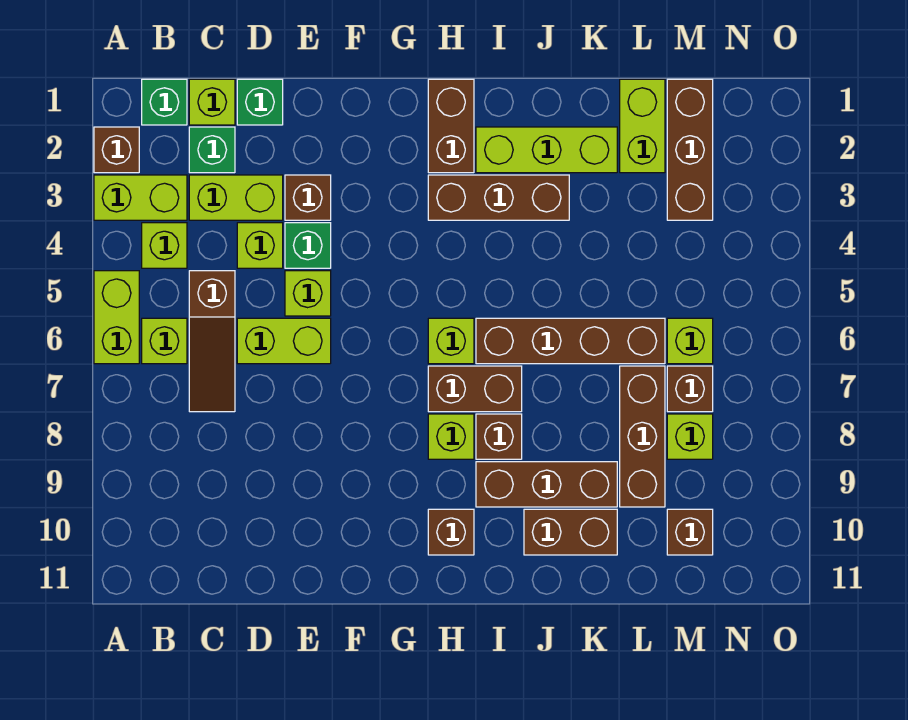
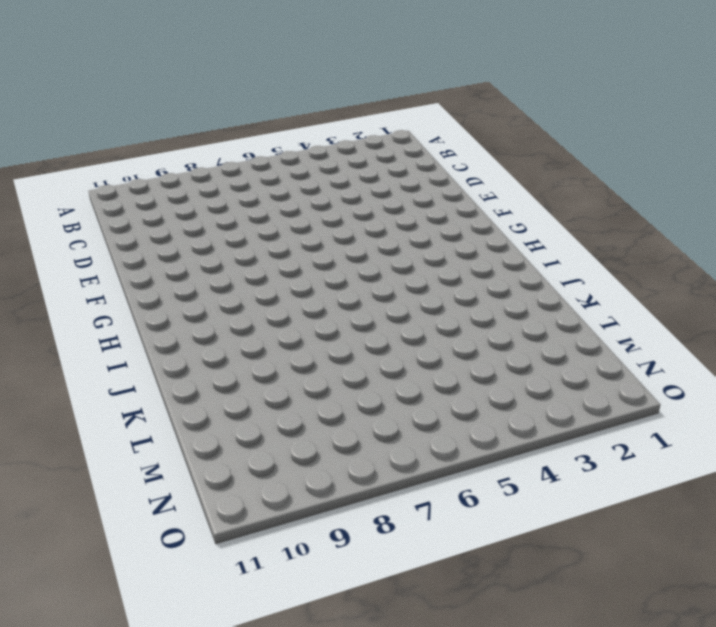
none -> brown 1x1 brick [94,127,139,173]
none -> lime 1x2 brick [94,175,187,220]
none -> lime 1x2 brick [94,271,139,364]
none -> green 1x1 brick [142,79,187,125]

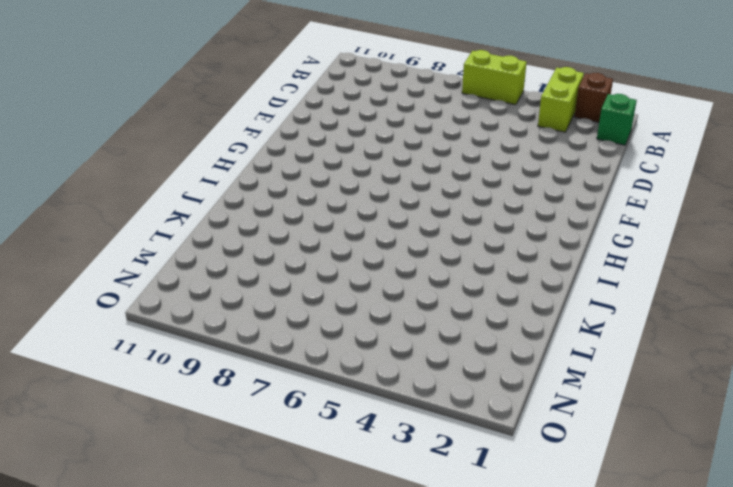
none -> lime 1x1 brick [142,223,187,268]
none -> lime 1x1 brick [142,318,187,364]
none -> lime 1x1 brick [189,79,235,125]
none -> green 1x1 brick [189,127,235,173]

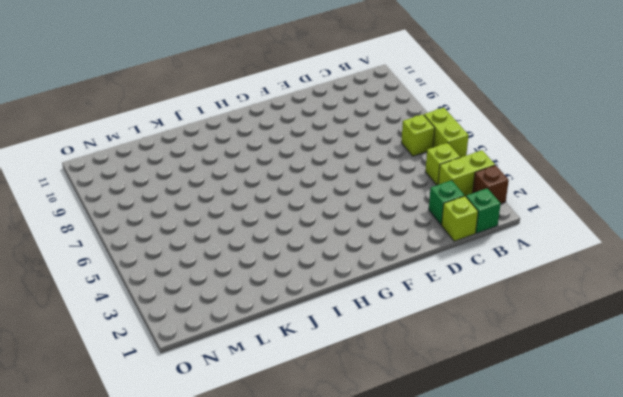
none -> lime 1x2 brick [189,175,283,220]
none -> brown 1x3 slope [189,271,235,412]
none -> green 1x1 brick [237,79,283,125]
none -> lime 1x1 brick [237,223,283,268]

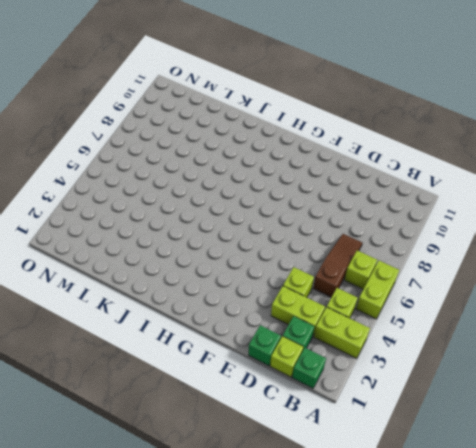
none -> brown 1x1 brick [94,127,139,173]
none -> lime 1x2 brick [237,318,331,364]
none -> brown 1x1 brick [285,175,331,220]
none -> green 1x1 brick [285,223,331,268]

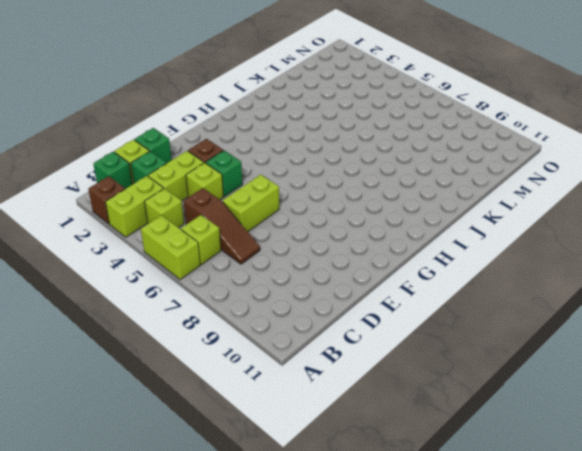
none -> lime 1x1 brick [285,271,331,316]
none -> brown 1x2 brick [428,79,474,173]
none -> brown 1x3 brick [428,175,569,220]
none -> lime 1x1 brick [428,318,474,364]

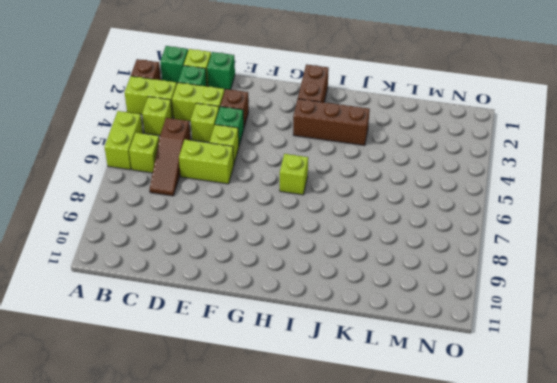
none -> brown 1x2 brick [428,366,522,412]
none -> lime 1x1 brick [428,414,474,459]
none -> brown 1x1 brick [428,509,474,555]
none -> lime 1x3 brick [476,127,617,173]

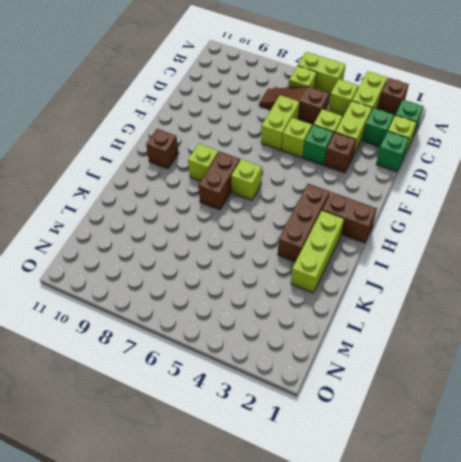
none -> brown 1x4 brick [476,318,665,364]
none -> brown 1x1 brick [476,414,522,459]
none -> brown 1x3 brick [476,462,617,507]
none -> brown 1x2 brick [524,509,617,555]

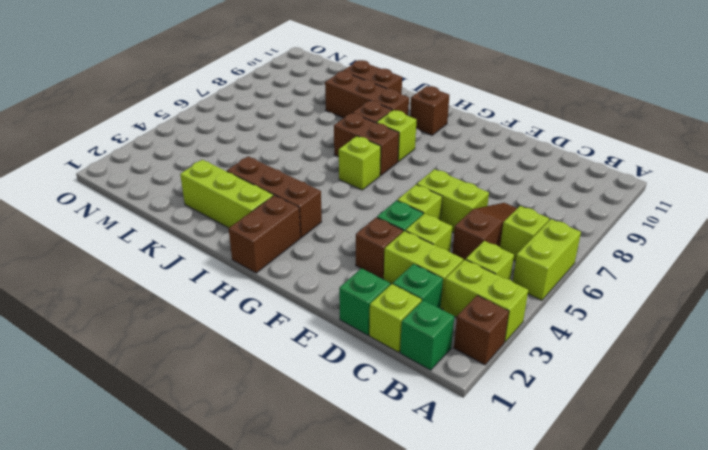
none -> brown 1x4 brick [476,318,665,364]
none -> lime 1x2 brick [620,79,665,173]
none -> brown 1x3 brick [620,366,665,507]
none -> brown 1x3 brick [667,79,713,220]

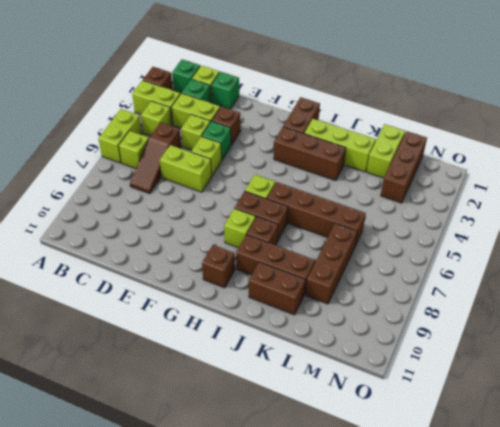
none -> lime 1x1 brick [667,318,713,364]
none -> brown 1x1 brick [667,366,713,412]
none -> lime 1x1 brick [667,414,713,459]
none -> brown 1x1 brick [667,509,713,555]

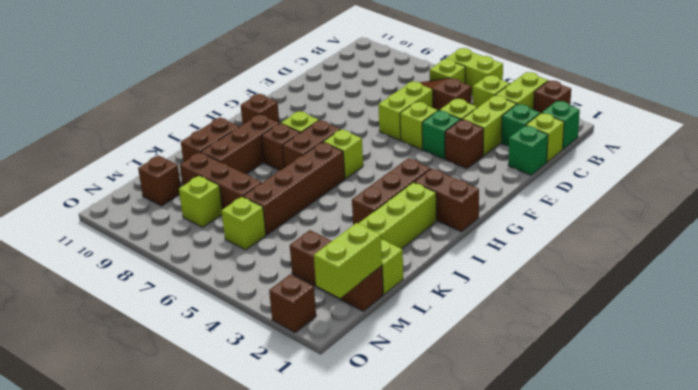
lime 1x2 brick [314,223,382,298] -> none
brown 1x1 brick [269,274,316,332] -> brown 1x1 brick moved to [667,366,713,412]

